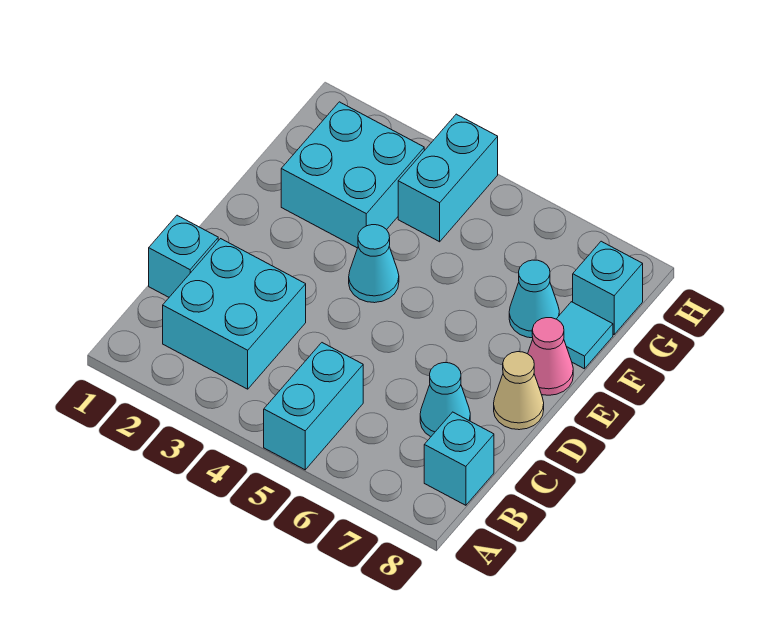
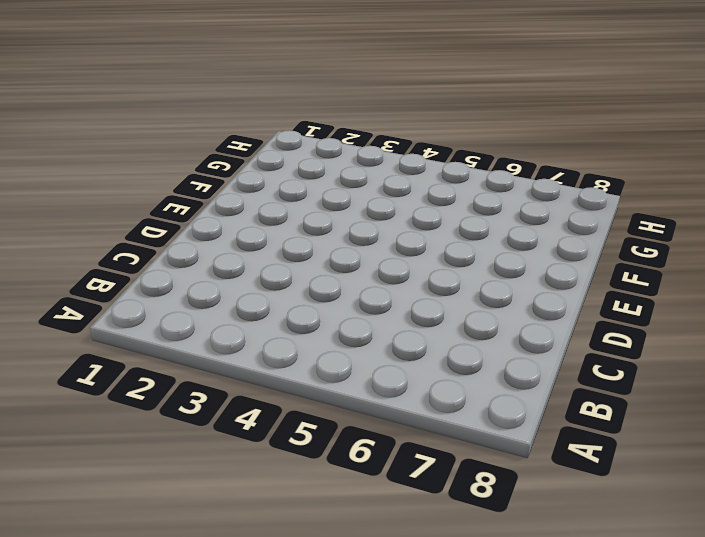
none -> cyan 1x2 brick [264,343,363,470]
none -> cyan 2x2 brick [163,239,306,389]
none -> cyan 1x1 brick [424,412,494,505]

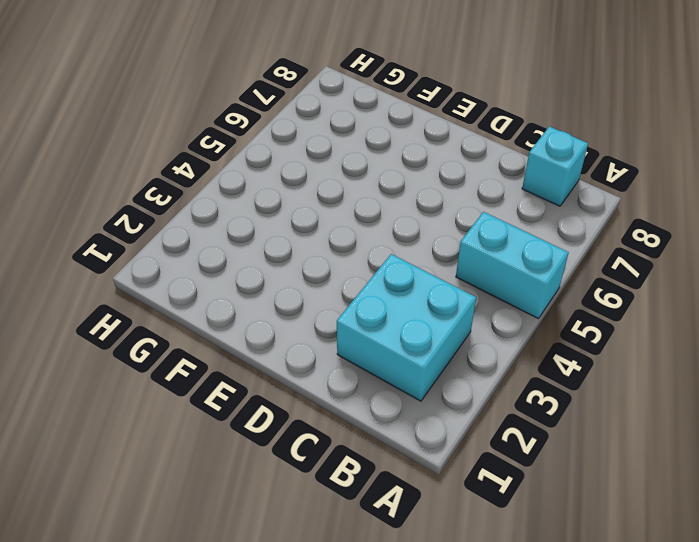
none -> cyan 1x1 brick [149,215,218,297]
none -> cyan 1x1 cone [420,363,470,437]
none -> tan 1x1 cone [494,352,544,430]

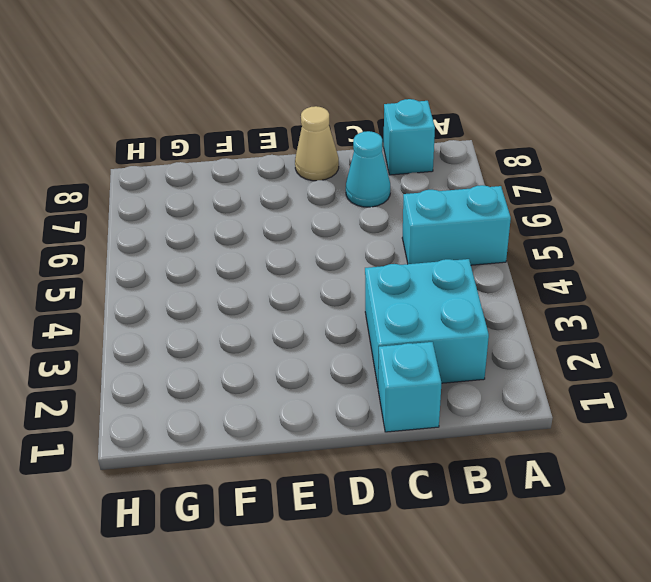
none -> cyan 1x1 cone [349,225,399,303]
none -> pink 1x1 cone [528,318,573,395]
none -> cyan 2x2 brick [281,102,424,248]

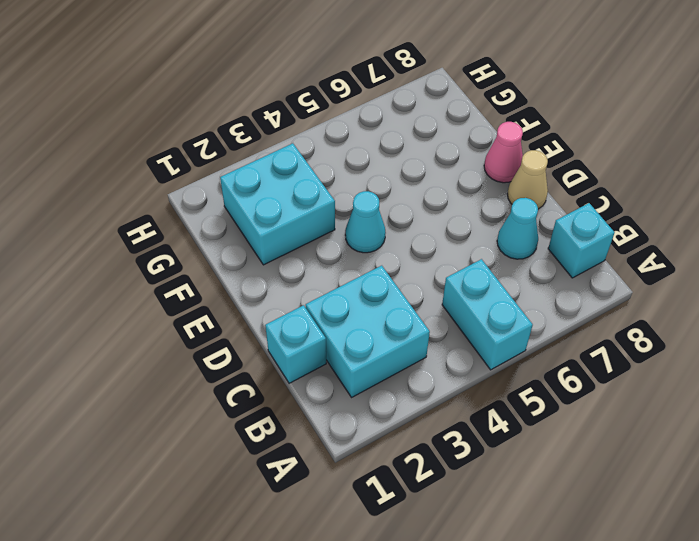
none -> cyan 1x1 cone [509,260,559,338]
none -> cyan 1x1 tile [557,302,613,369]
none -> cyan 1x2 brick [398,114,498,242]

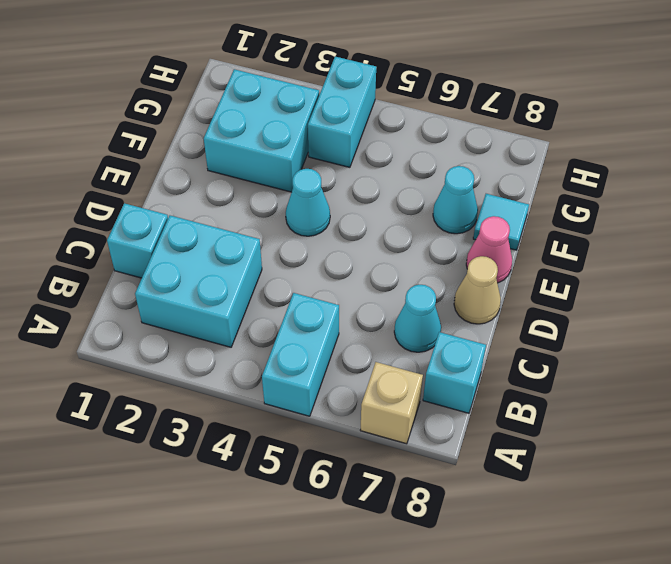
tan 1x1 brick [360,362,423,444] -> none
none -> cyan 1x1 brick [573,241,643,334]

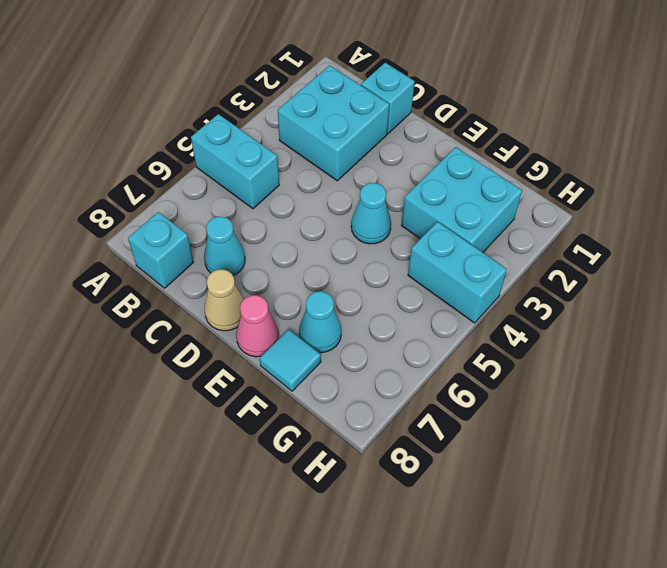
none -> cyan 1x1 brick [573,241,643,334]

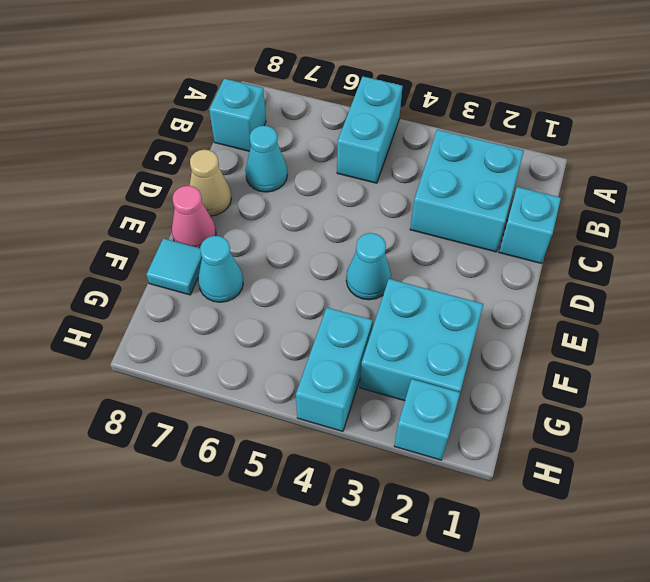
cyan 1x1 brick [394,379,460,460] -> cyan 1x1 brick moved to [573,241,643,334]

